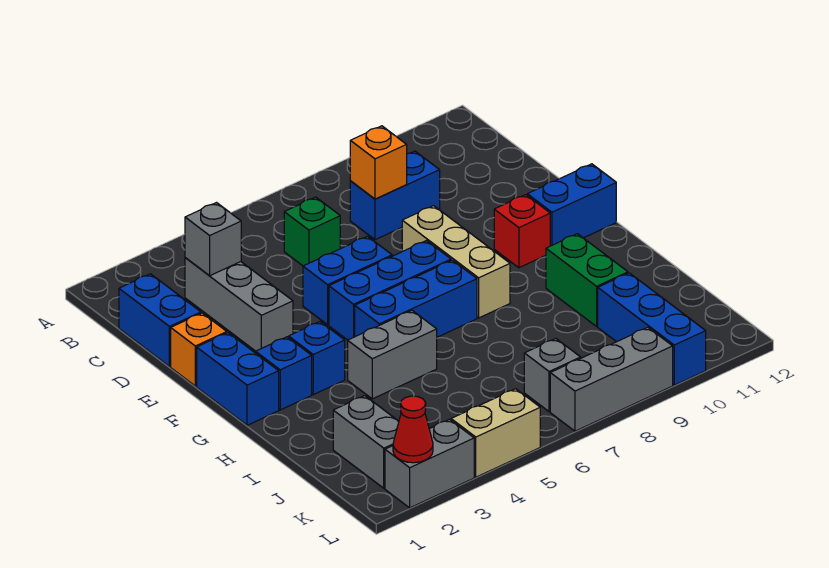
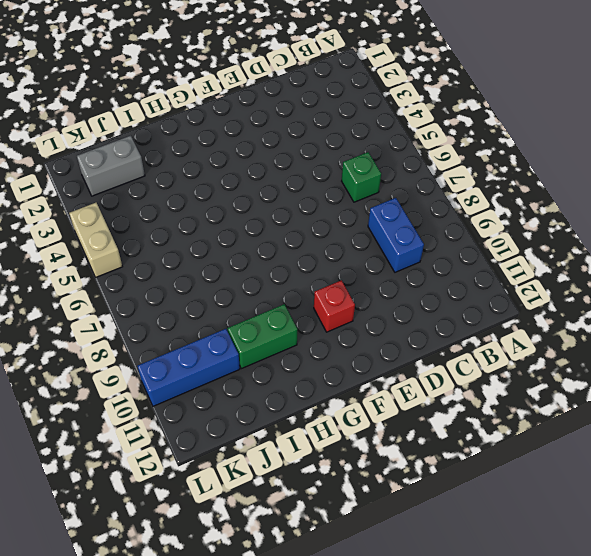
none -> blue 1x2 brick [119,274,201,367]
none -> grey 1x3 brick [185,258,293,351]
none -> orange 1x1 brick [171,313,227,386]

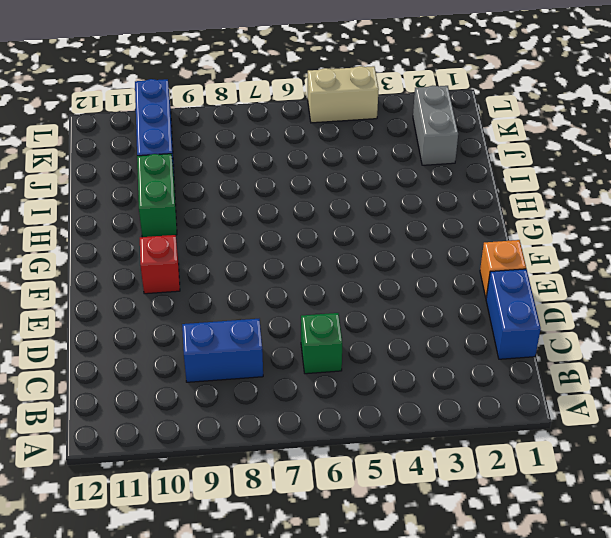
none -> grey 1x3 brick [185,258,293,351]
none -> blue 1x2 brick [303,236,392,325]
none -> tan 1x3 brick [402,206,510,318]

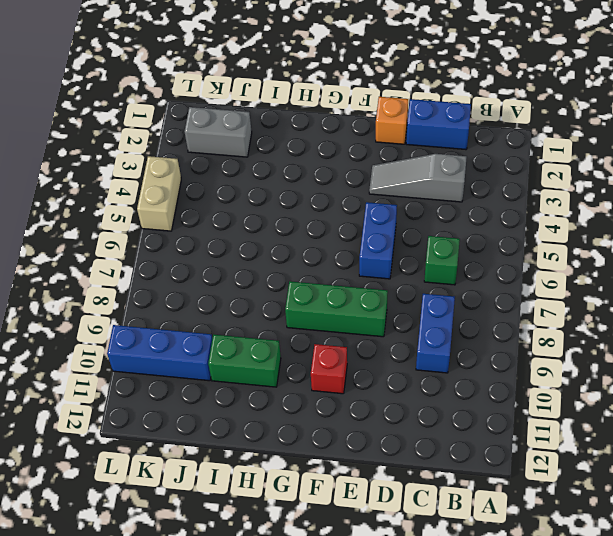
grey 1x3 slope [369,154,467,202] -> grey 1x3 brick [185,258,293,351]
green 1x3 brick [285,281,388,337] -> tan 1x3 brick [402,206,510,318]
none -> blue 1x2 brick [197,333,279,425]
none -> blue 1x3 brick [329,241,451,340]
none -> blue 1x2 brick [527,164,616,246]

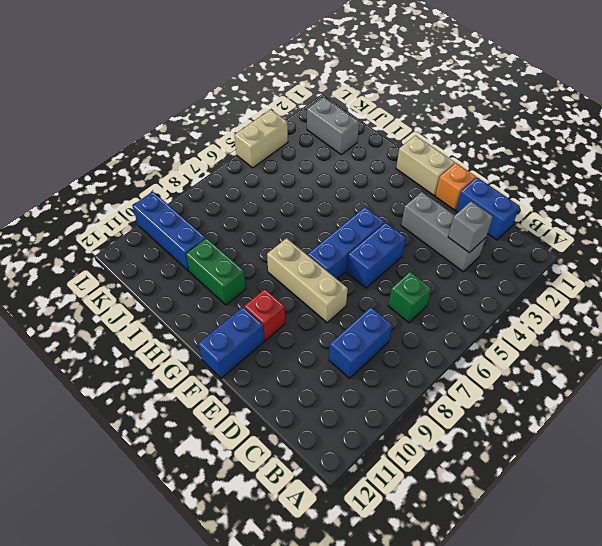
tan 1x2 brick [396,136,455,195] -> blue 1x2 brick [197,333,279,425]
none -> blue 1x1 brick [256,337,312,410]
none -> blue 1x1 brick [289,322,345,395]
none -> blue 1x3 brick [355,260,477,337]

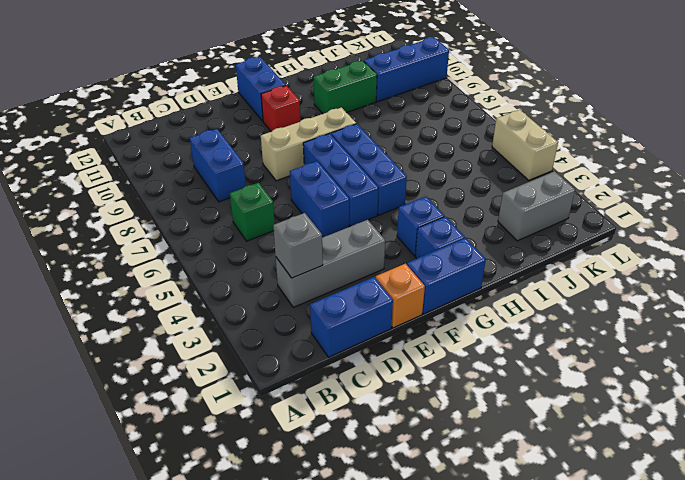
none -> grey 1x2 brick [348,311,437,399]
none -> grey 1x1 brick [524,339,581,412]
none -> grey 1x2 brick [385,419,474,508]

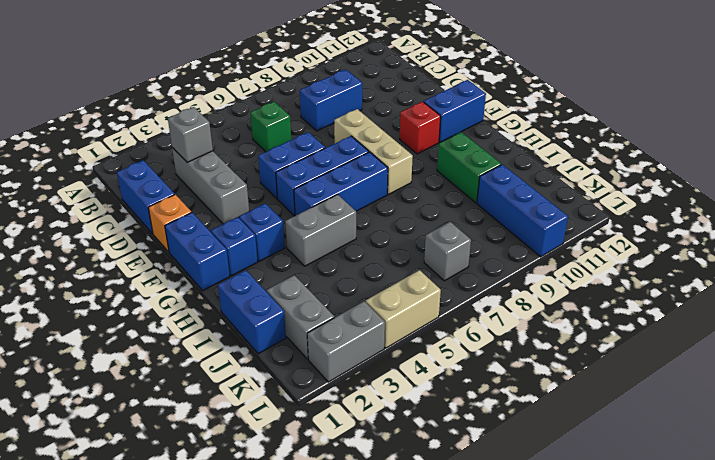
blue 1x2 brick [218,270,286,354] -> none
none -> grey 1x3 brick [550,328,673,431]
none -> orange 1x1 brick [350,126,407,199]
none -> red 1x1 cone [393,396,433,463]

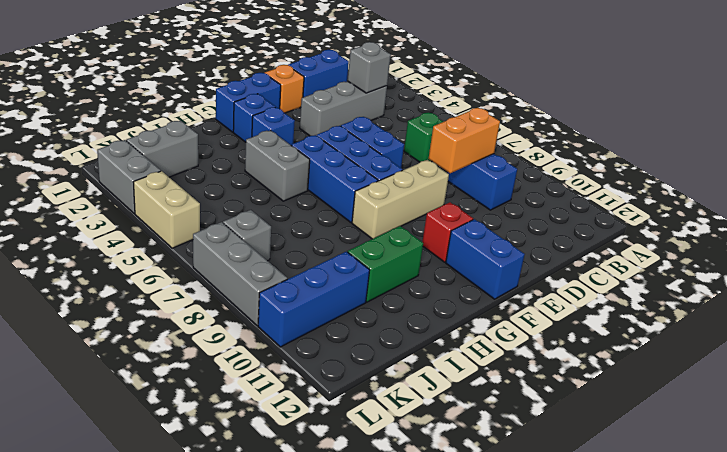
orange 1x2 brick [429,108,500,173] -> orange 1x1 brick [350,126,407,199]
none -> red 1x1 cone [393,396,433,463]

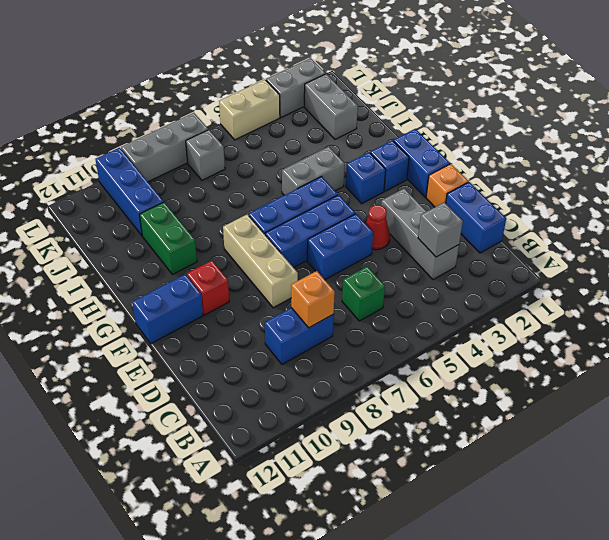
red 1x1 cone [366,205,390,250] -> red 1x1 cone moved to [393,396,433,463]

